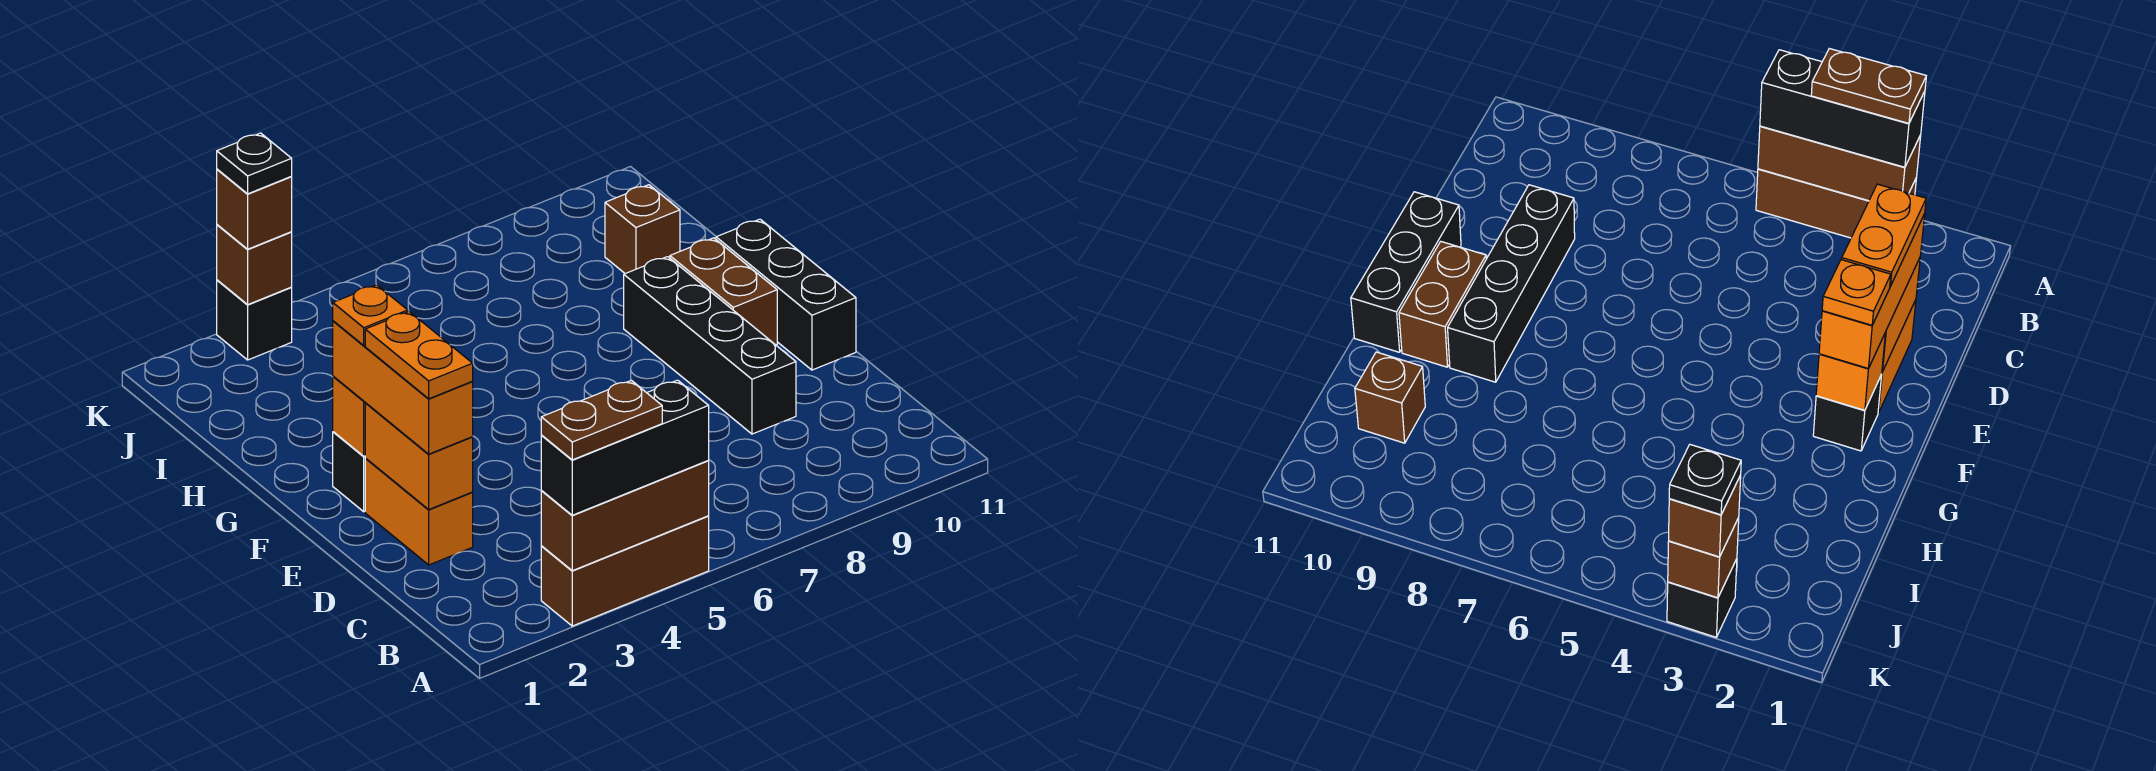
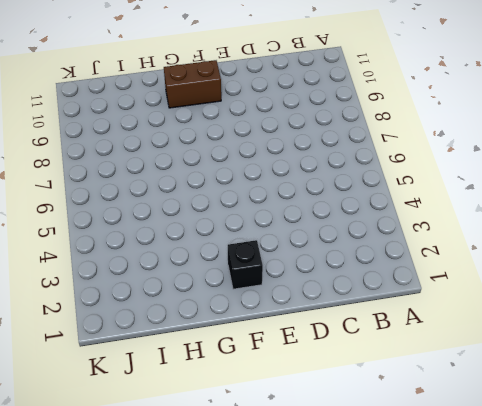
none -> brown 1x3 brick [541,516,709,626]
none -> orange 1x2 brick [365,459,473,565]
none -> black 1x4 brick [624,257,796,434]

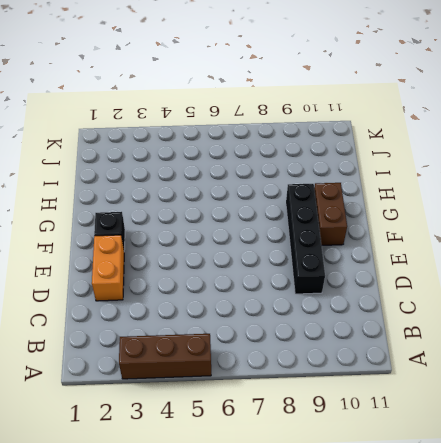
none -> black 1x3 brick [716,219,856,370]
none -> brown 1x1 brick [605,185,680,274]
none -> black 1x1 brick [217,280,292,360]

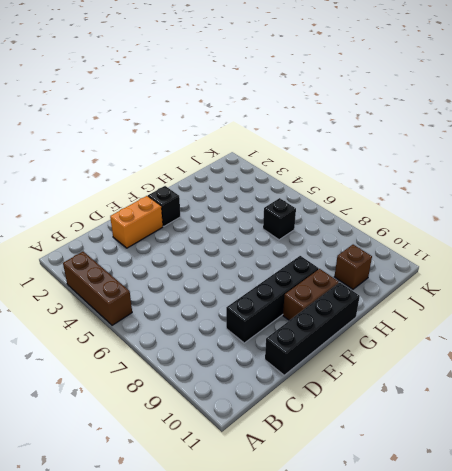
black 1x4 brick [265,282,360,375] -> black 1x3 brick [716,219,856,370]
black 1x1 brick [263,198,296,240] -> black 1x1 brick moved to [217,280,292,360]
none -> brown 1x3 brick [541,461,709,571]
none -> orange 1x2 brick [365,403,473,509]
none -> orange 1x1 brick [333,376,365,456]

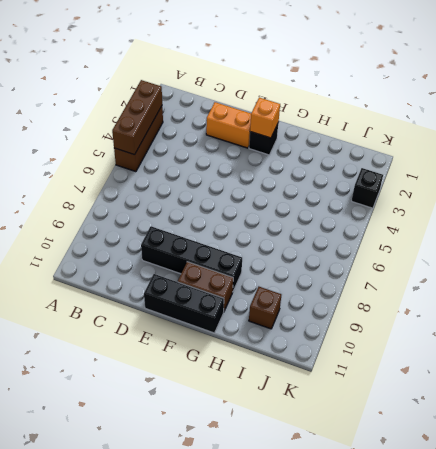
none -> orange 1x2 brick [365,403,473,509]
none -> brown 1x1 brick [217,225,292,304]
none -> black 1x3 brick [541,380,709,515]

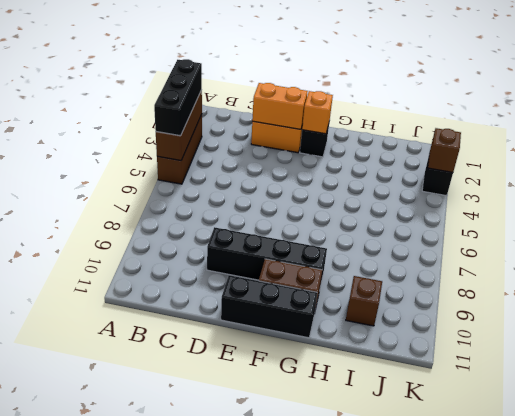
none -> orange 1x3 brick [333,321,473,454]
none -> brown 1x1 brick [217,169,292,249]
none -> brown 1x2 plate [541,380,662,460]

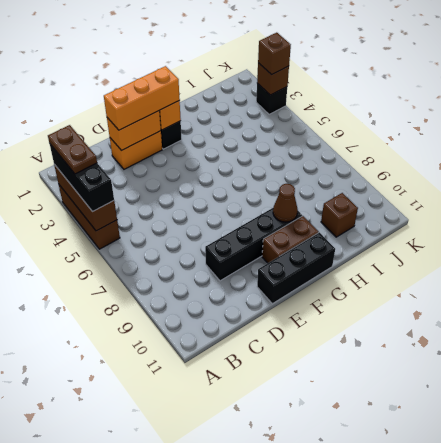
brown 1x1 cone [273,184,298,222] -> none
none -> orange 1x2 plate [365,312,473,399]
none -> orange 1x1 plate [333,285,408,345]
none -> black 1x1 plate [217,133,292,194]

